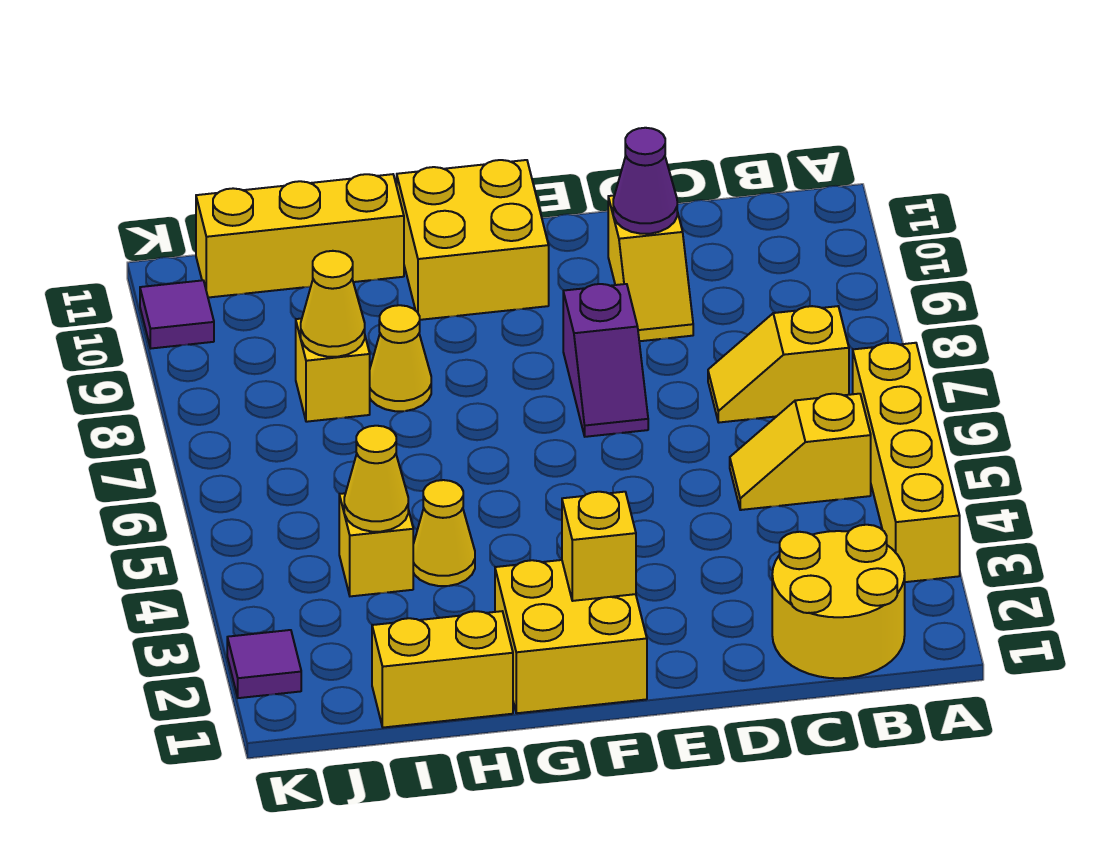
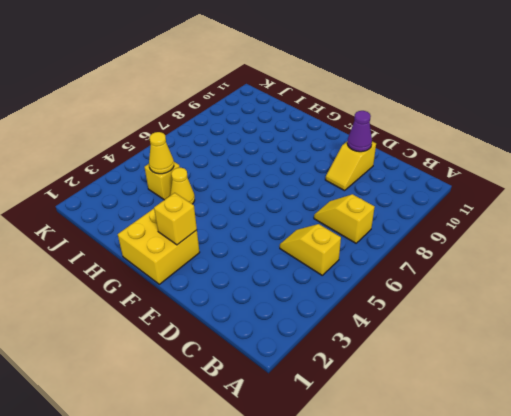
none -> yellow 1x4 brick [853,343,960,582]
none -> yellow 2x2 round brick [772,525,905,678]
none -> purple 1x2 slope [563,284,648,437]

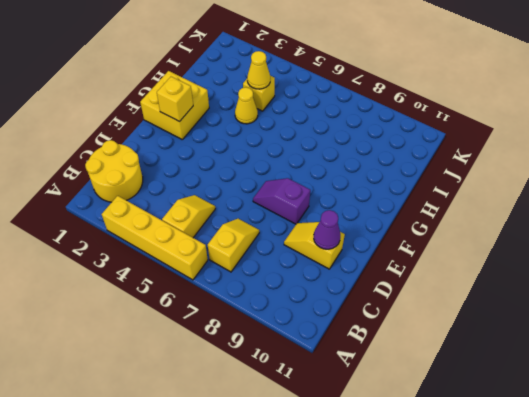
none -> yellow 2x2 brick [397,160,549,320]
none -> yellow 1x2 brick [372,611,513,728]
none -> yellow 1x1 cone [370,305,431,411]

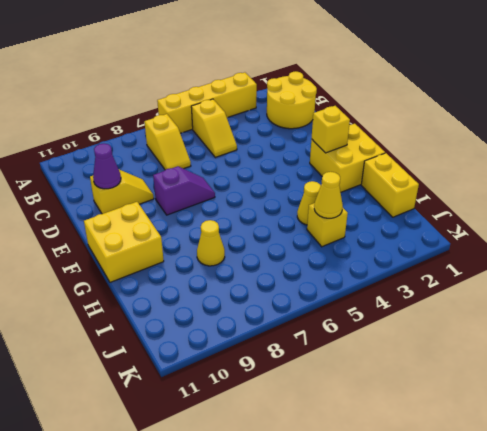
none -> yellow 1x3 brick [196,174,404,298]
none -> yellow 1x1 brick [296,319,370,422]
none -> purple 1x1 tile [227,630,301,698]

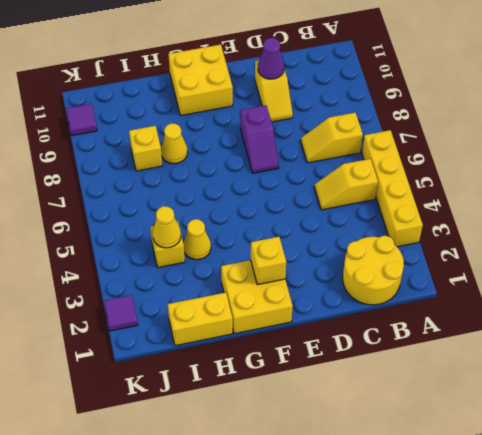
none -> yellow 1x3 brick [196,174,404,298]
none -> yellow 1x1 cone [301,251,365,357]

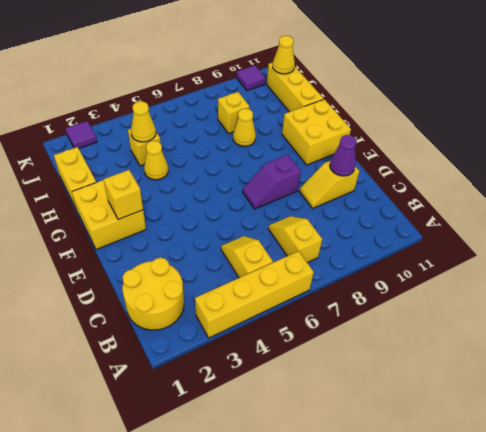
yellow 1x1 cone [273,36,295,74] -> yellow 1x1 cone moved to [301,251,365,357]

